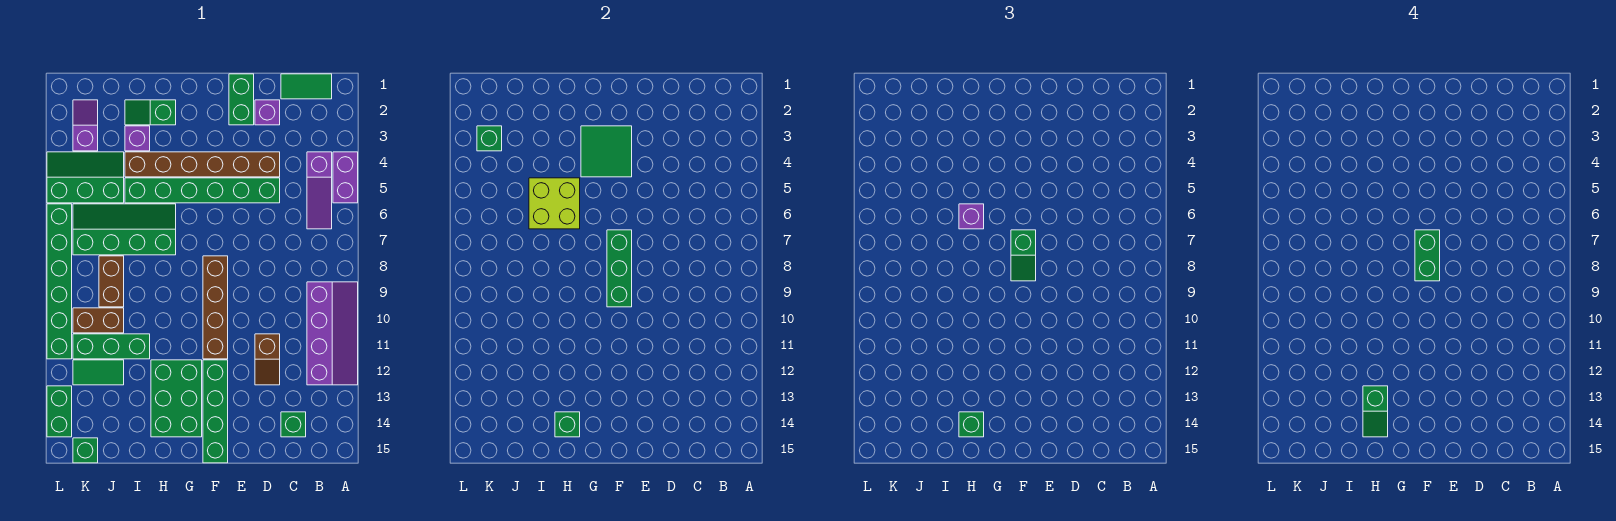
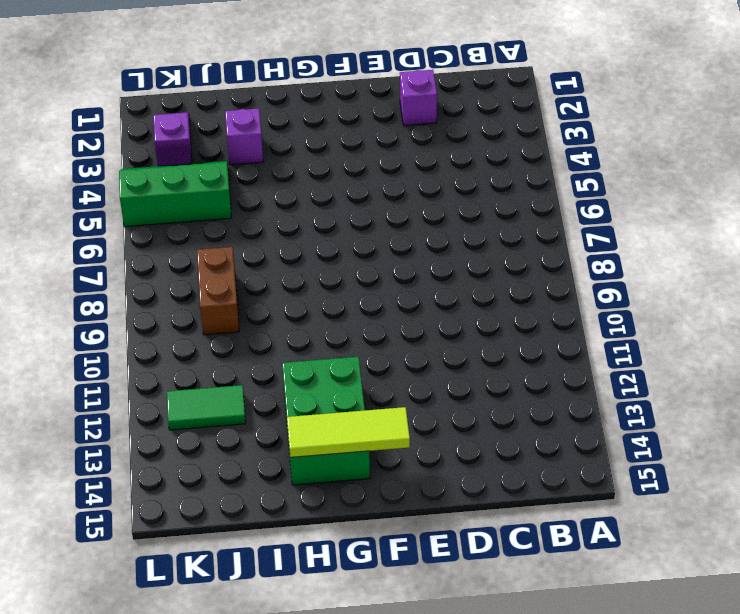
lime 1x3 tile [287,407,410,457] -> green 1x1 brick [555,412,580,437]
none -> purple 1x2 brick [333,152,358,203]
none -> purple 2x4 slope [307,282,358,385]
none -> green 1x2 tile [281,74,332,99]
none -> purple 1x3 slope [307,152,332,229]

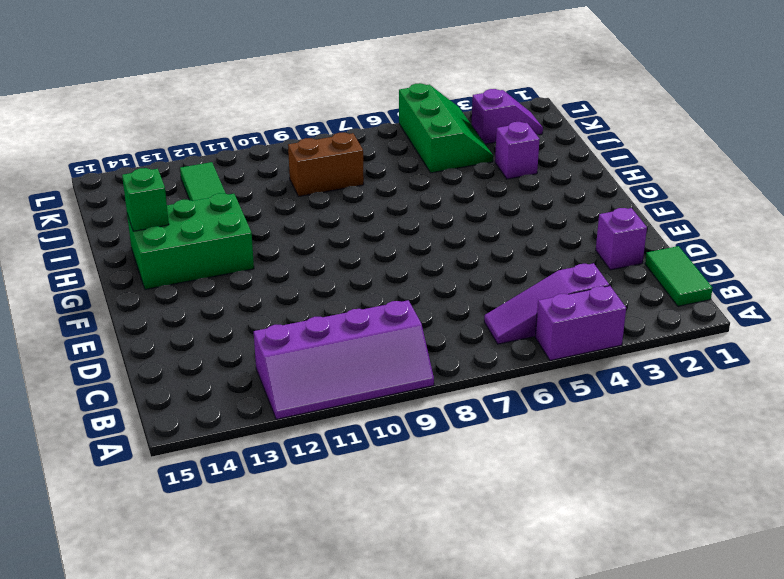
none -> green 1x1 brick [281,412,306,437]
none -> brown 1x6 brick [125,152,280,177]
none -> green 1x6 brick [125,178,280,203]
none -> brown 1x2 slope [255,334,280,385]

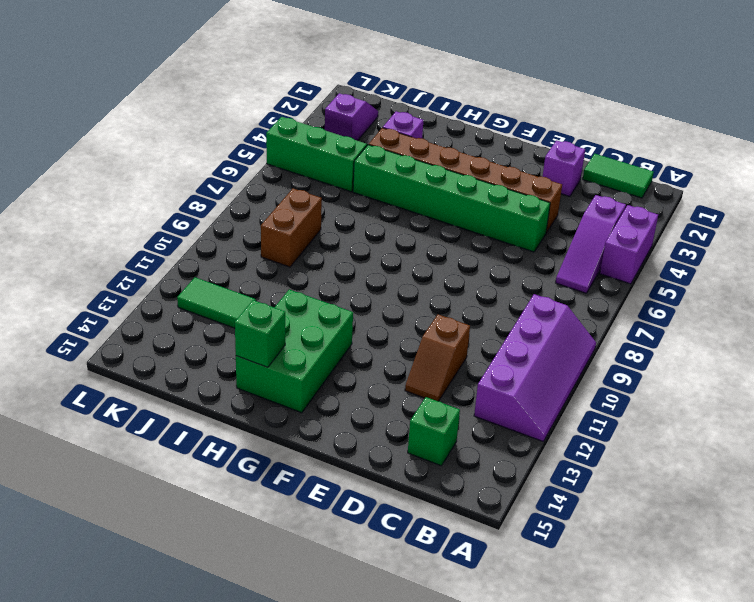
none -> green 1x2 brick [229,74,254,125]
none -> brown 1x4 brick [203,256,228,359]
none -> green 1x4 brick [203,360,228,463]
none -> green 1x2 slope [125,100,176,125]

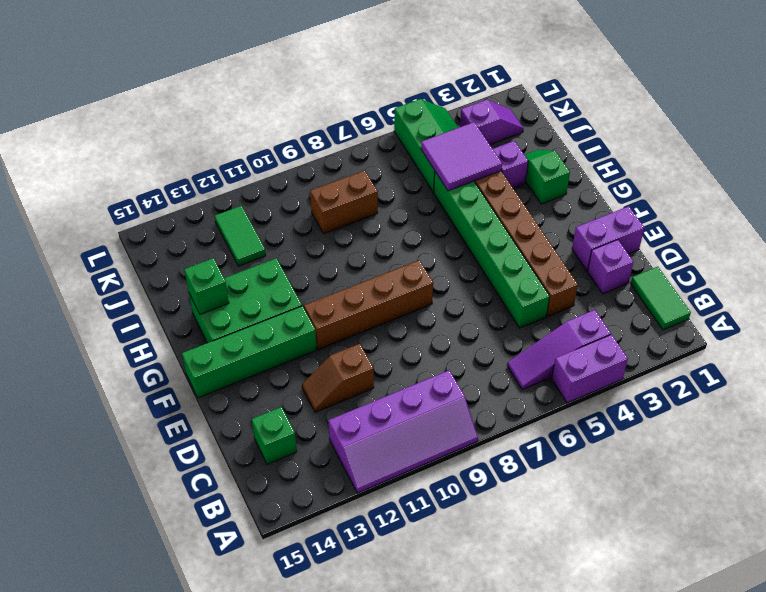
purple 1x2 brick [572,206,644,271] -> green 1x2 brick [229,74,254,125]
purple 2x2 tile [421,122,502,191] -> lime 2x2 brick [529,178,580,229]
none -> green 2x4 slope [73,204,176,255]
none -> green 1x3 brick [73,334,150,359]
none -> brown 1x2 brick [73,308,124,333]
none -> green 1x1 brick [73,438,98,463]

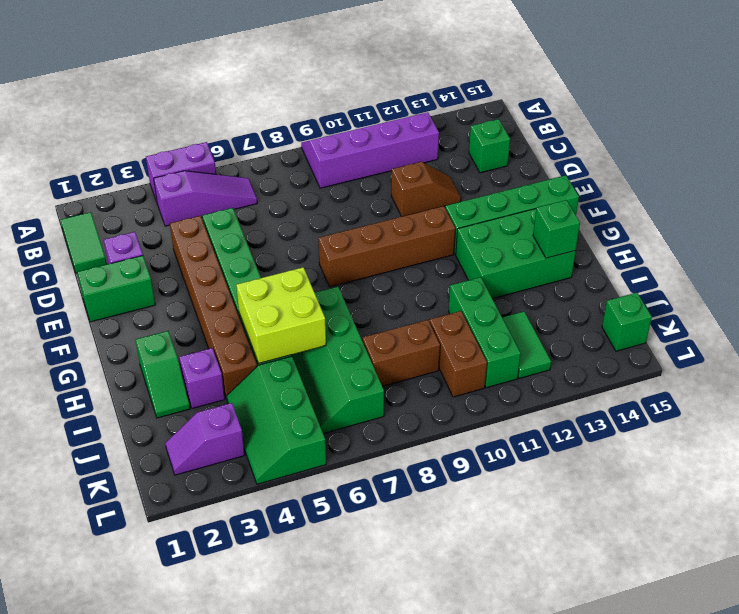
none -> green 1x6 brick [47,204,72,359]
none -> green 1x2 brick [47,386,72,437]
none -> green 2x2 tile [581,126,632,177]
none -> green 1x3 brick [607,230,632,307]

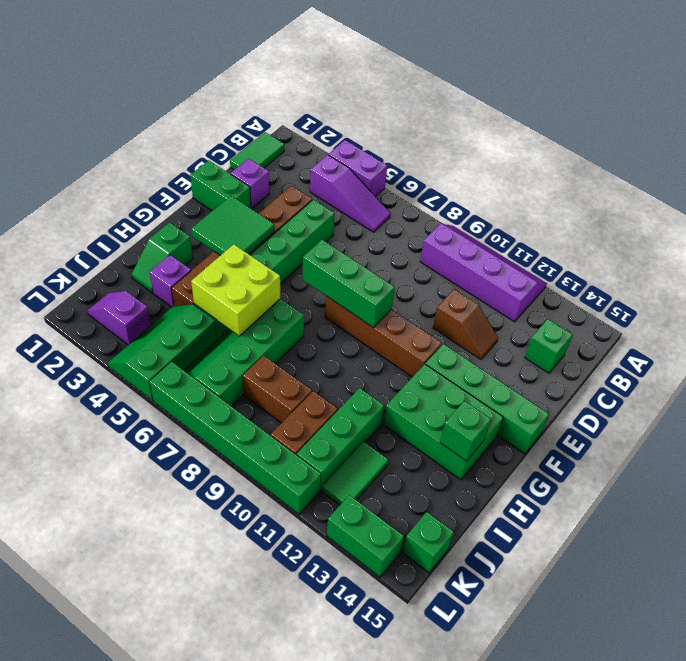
none -> green 1x1 brick [477,126,502,151]
none -> green 1x2 slope [1011,230,1036,281]
none -> purple 1x1 brick [959,204,984,229]
none -> green 1x1 brick [959,412,984,437]

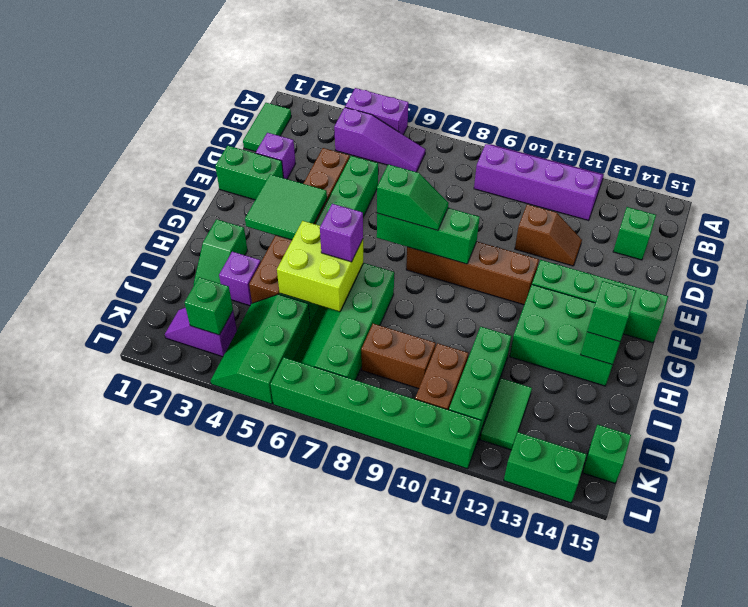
none -> green 1x2 brick [1415,230,1440,281]
none -> green 1x2 slope [1363,386,1388,437]

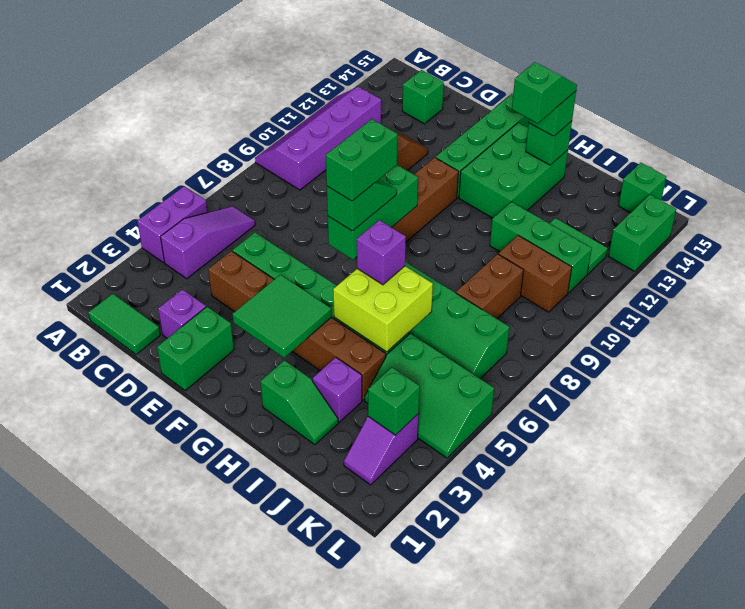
none -> green 1x6 brick [47,204,72,359]

